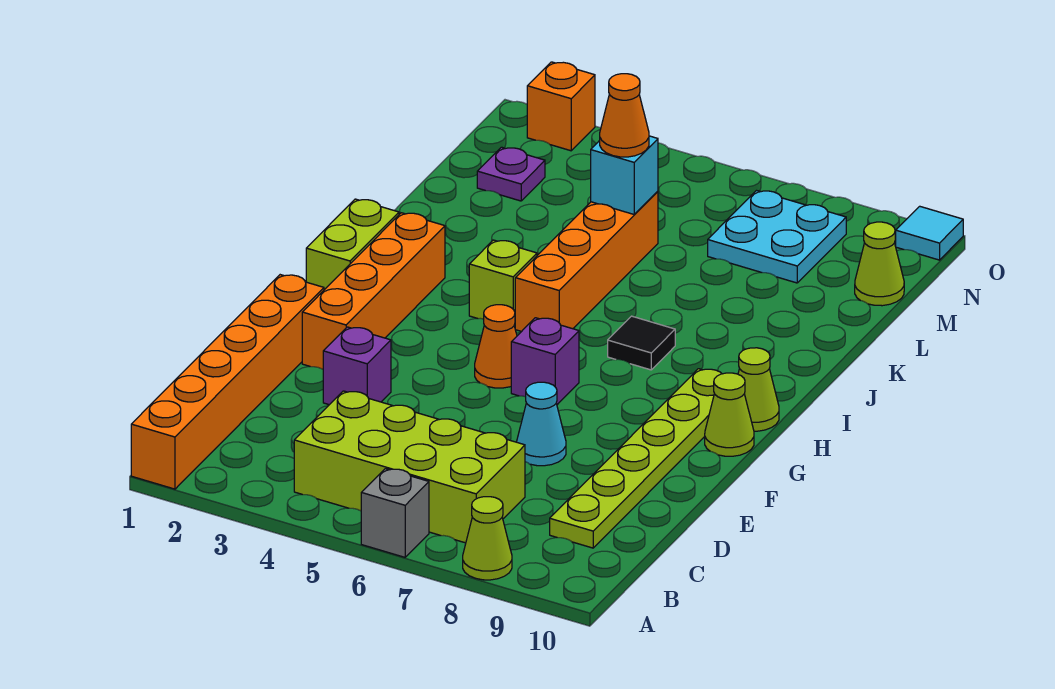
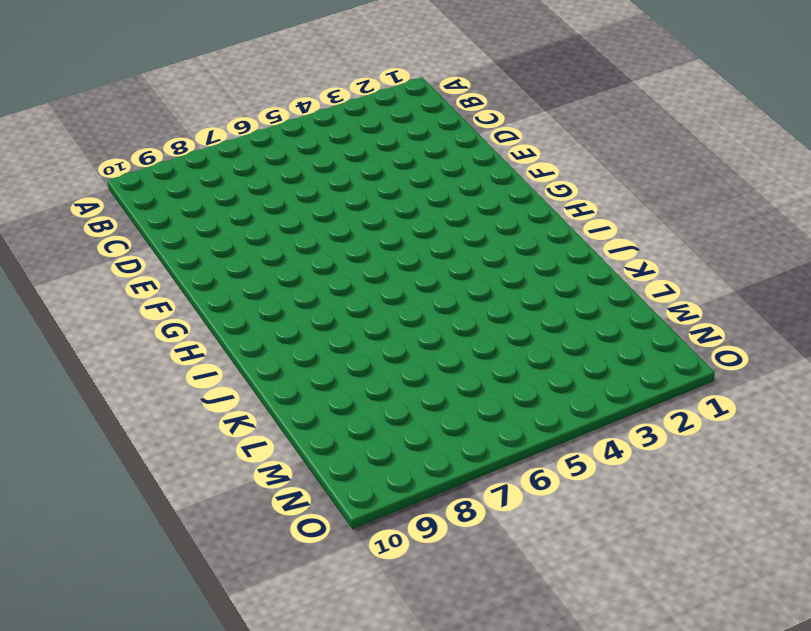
none -> orange 1x6 brick [131,275,324,489]
none -> grey 1x1 brick [361,469,429,557]
none -> lime 1x1 cone [463,497,512,580]

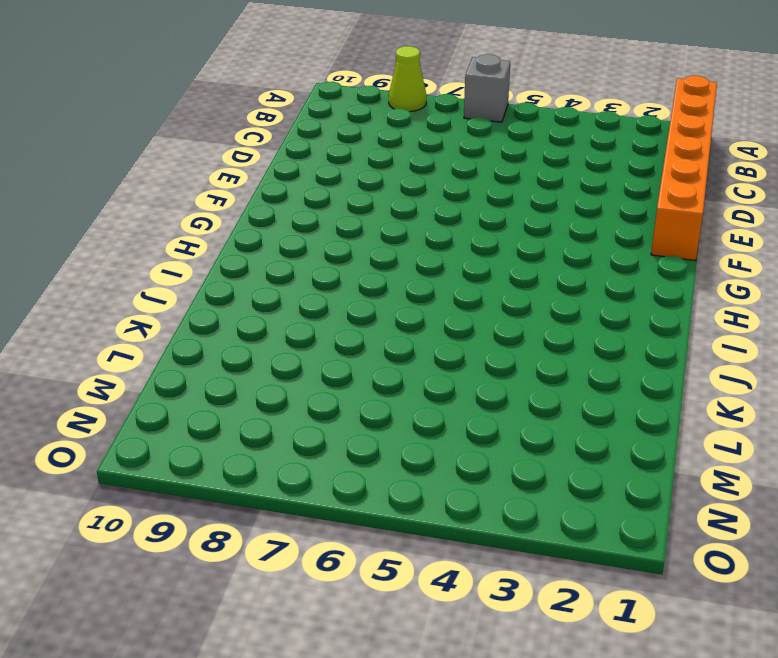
none -> lime 2x4 brick [294,391,525,543]
none -> lime 1x6 plate [550,369,722,548]
none -> purple 1x1 brick [323,327,391,405]

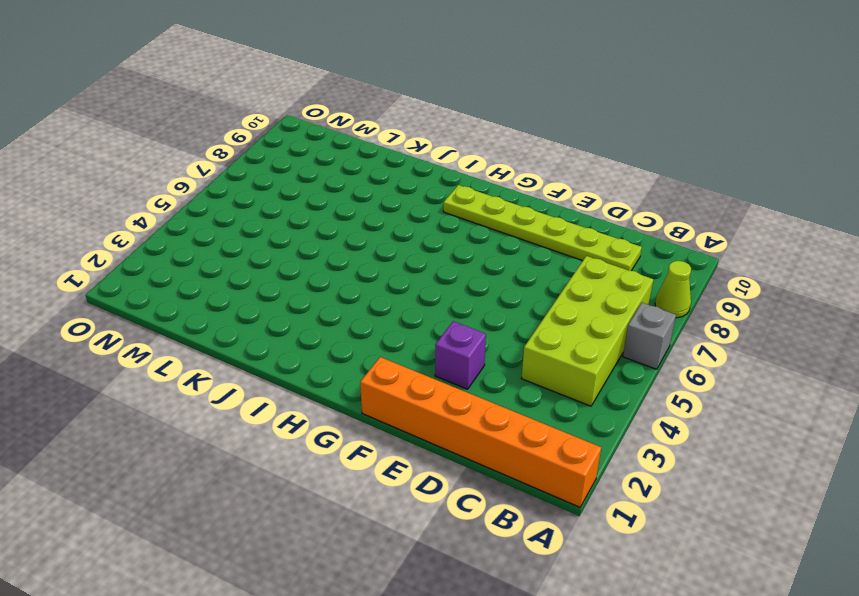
none -> cyan 1x1 cone [517,382,566,466]
none -> orange 1x4 brick [302,213,445,369]
none -> orange 1x1 cone [475,305,517,388]

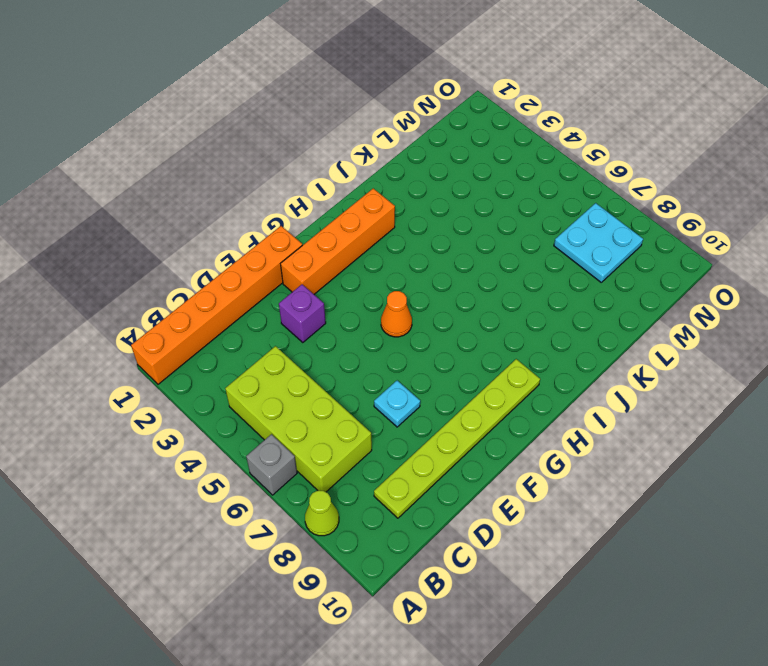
cyan 1x1 plate [374,381,420,427] -> cyan 1x1 cone [517,382,566,466]
none -> purple 1x1 brick [511,318,579,405]
none -> lime 1x1 cone [705,373,754,456]
none -> lime 1x2 brick [306,199,399,290]

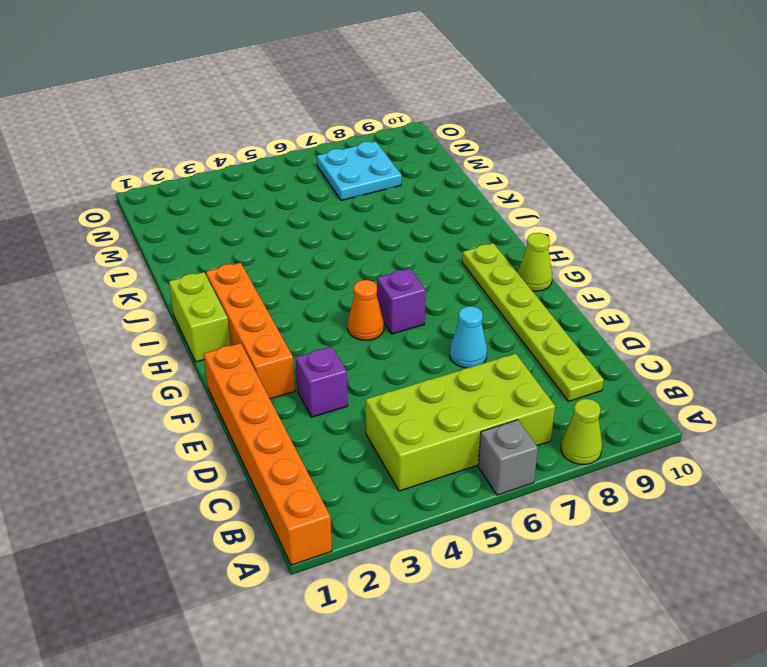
none -> lime 1x1 cone [738,348,779,431]
none -> lime 1x1 brick [469,240,537,326]
none -> orange 1x4 brick [515,191,658,332]

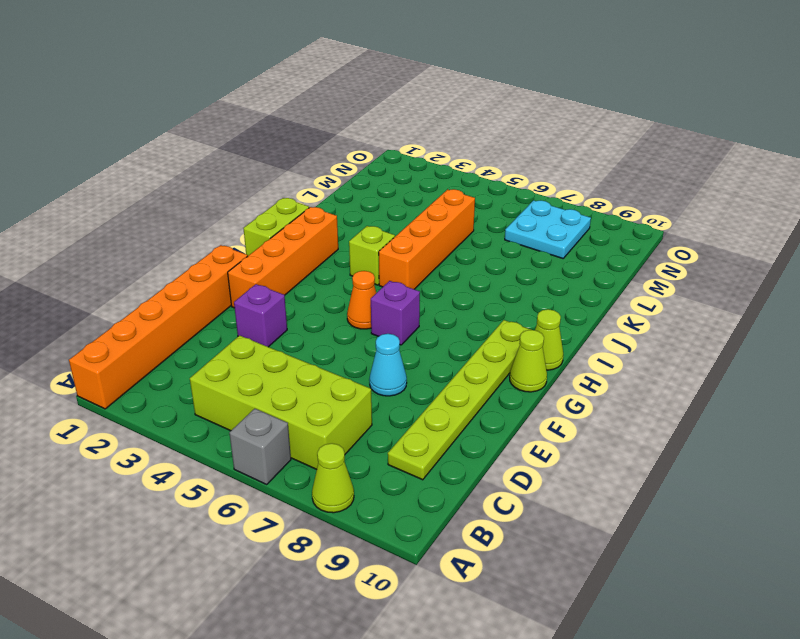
none -> black 1x1 tile [608,316,675,370]
none -> purple 1x1 plate [477,147,545,201]
none -> lime 1x1 cone [855,222,904,306]

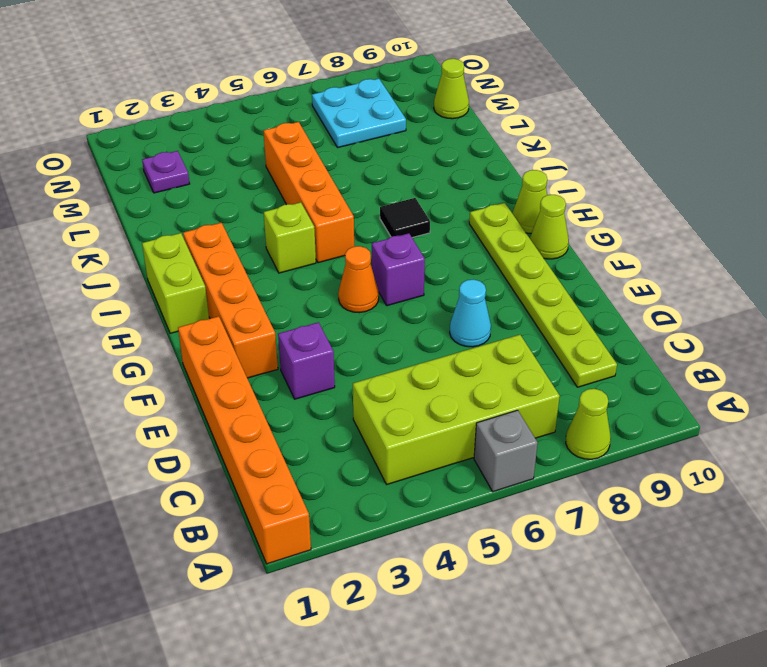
none -> orange 1x1 brick [527,62,595,151]
none -> cyan 1x1 tile [895,206,963,260]
none -> cyan 1x1 brick [591,136,658,214]

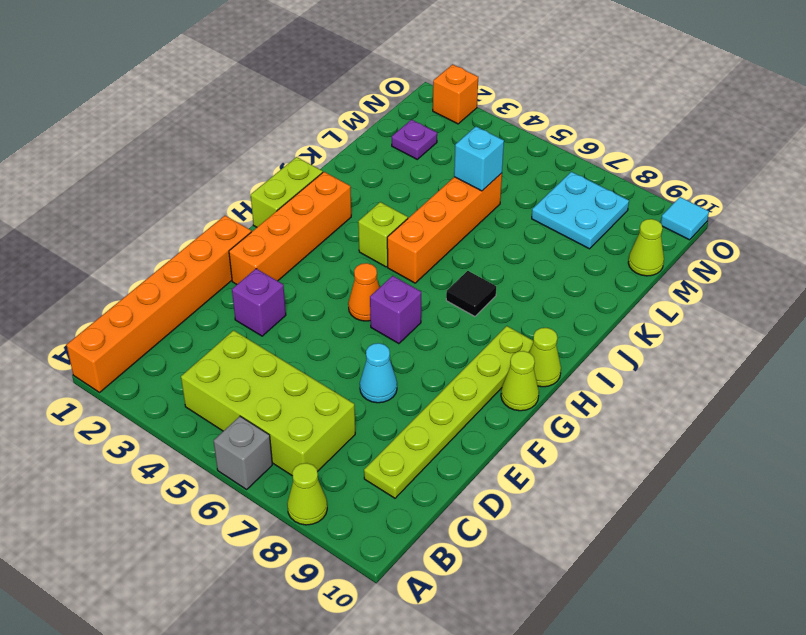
none -> orange 1x1 cone [600,74,649,157]

